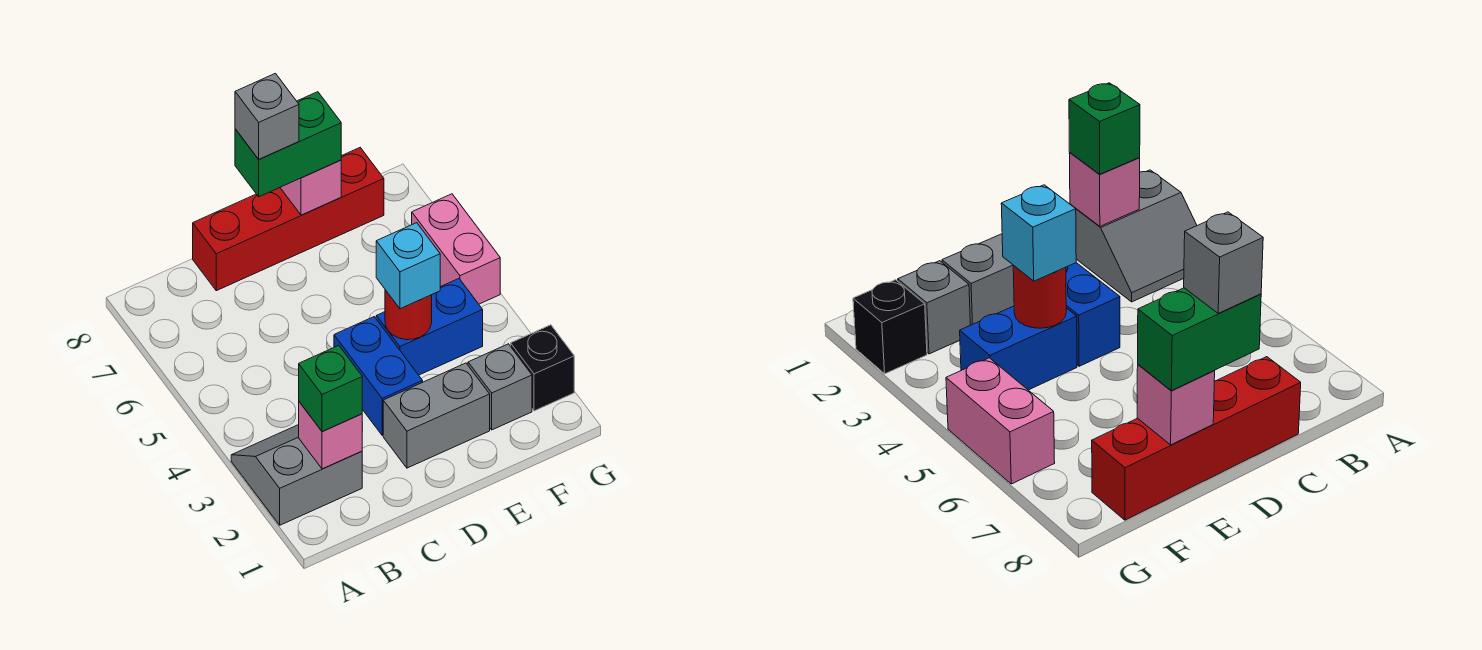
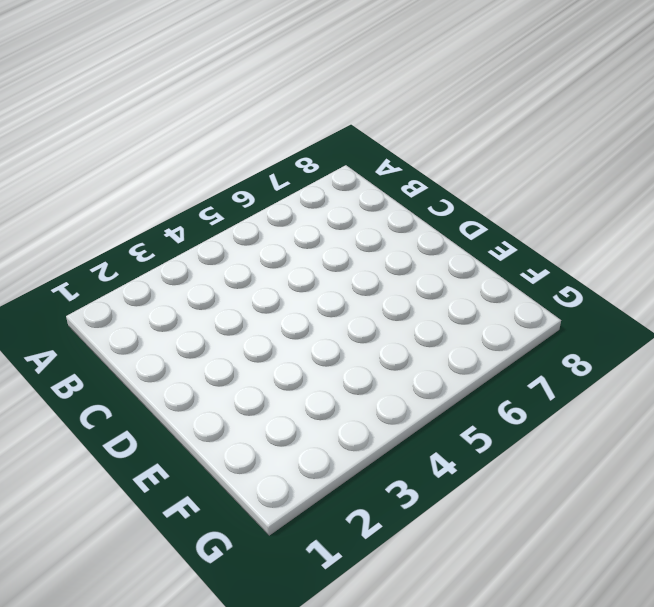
none -> grey 2x2 slope [231,425,362,525]
none -> red 1x4 brick [193,148,384,291]
none -> grey 1x2 brick [383,363,490,468]

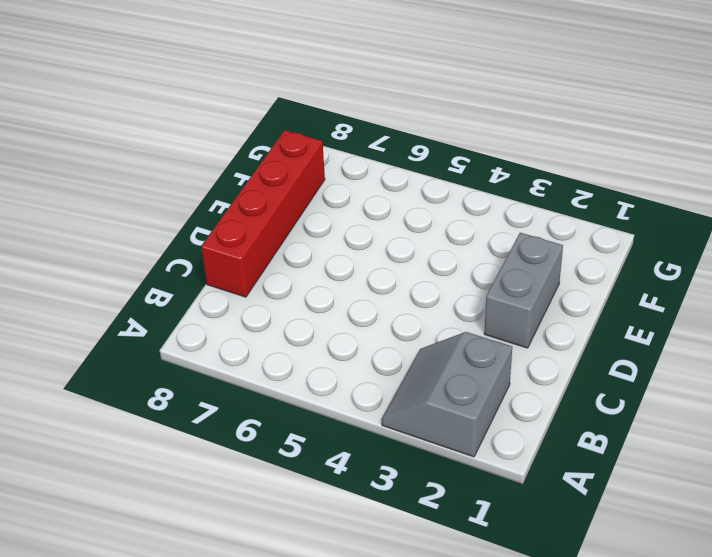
none -> blue 1x2 brick [334,317,423,435]
none -> blue 1x2 brick [376,279,483,375]
none -> grey 1x1 brick [468,344,532,430]

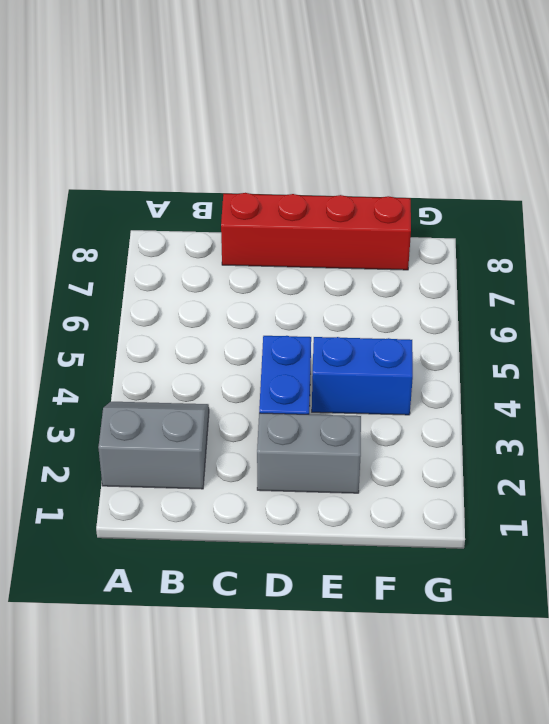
none -> grey 1x1 brick [468,344,532,430]
none -> black 1x1 brick [511,325,574,411]
none -> pink 1x2 brick [412,194,500,304]

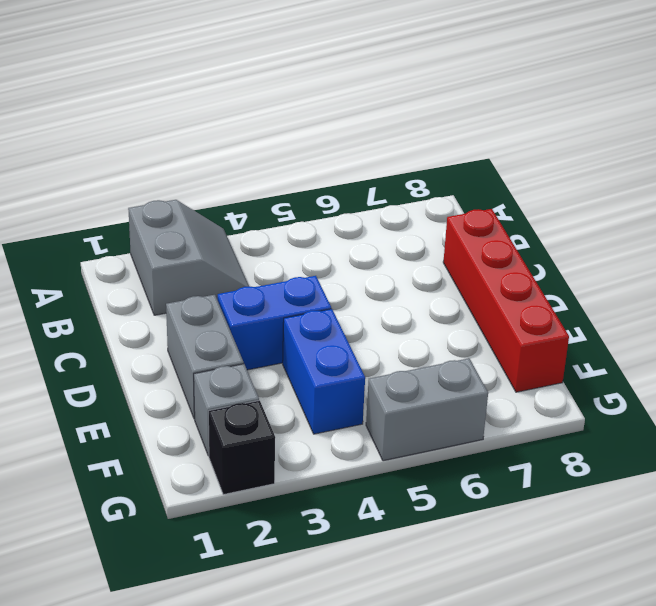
grey 1x2 brick [366,358,488,461] -> pink 1x2 brick [412,194,500,304]
none -> pink 1x1 brick [299,402,362,469]
none -> red 1x1 round brick [385,290,432,340]
none -> pink 1x1 brick [280,160,341,215]

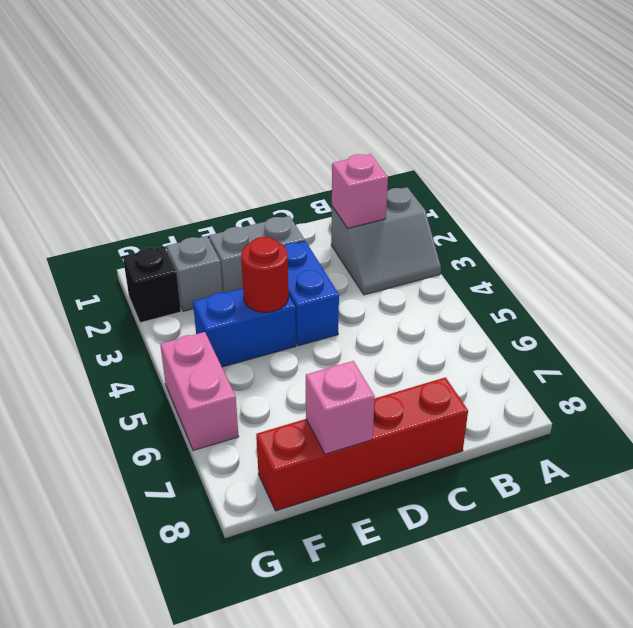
none -> green 1x1 brick [299,346,362,431]
none -> green 1x2 brick [235,92,341,197]
none -> cyan 1x1 brick [376,223,440,309]

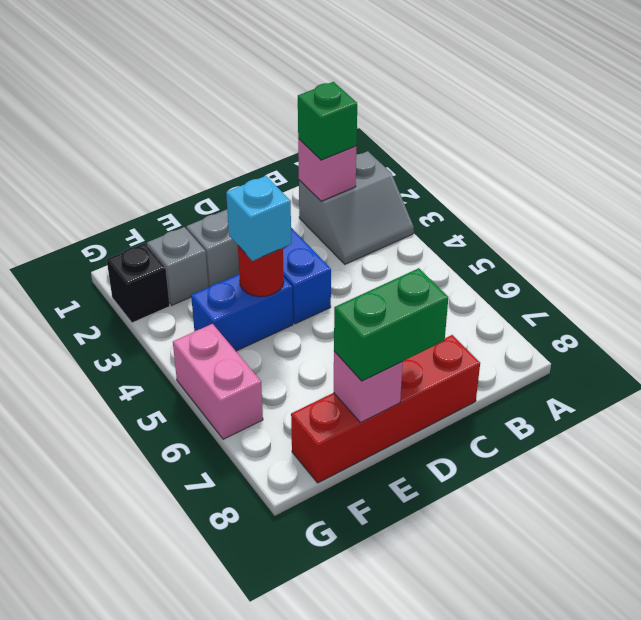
none -> grey 1x1 brick [235,73,299,159]

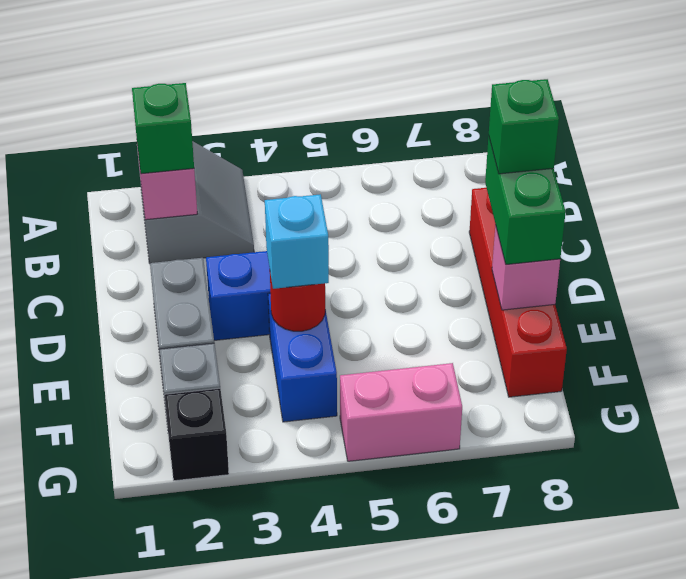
green 1x1 brick [489,79,559,174] -> grey 1x1 brick [235,73,299,159]

